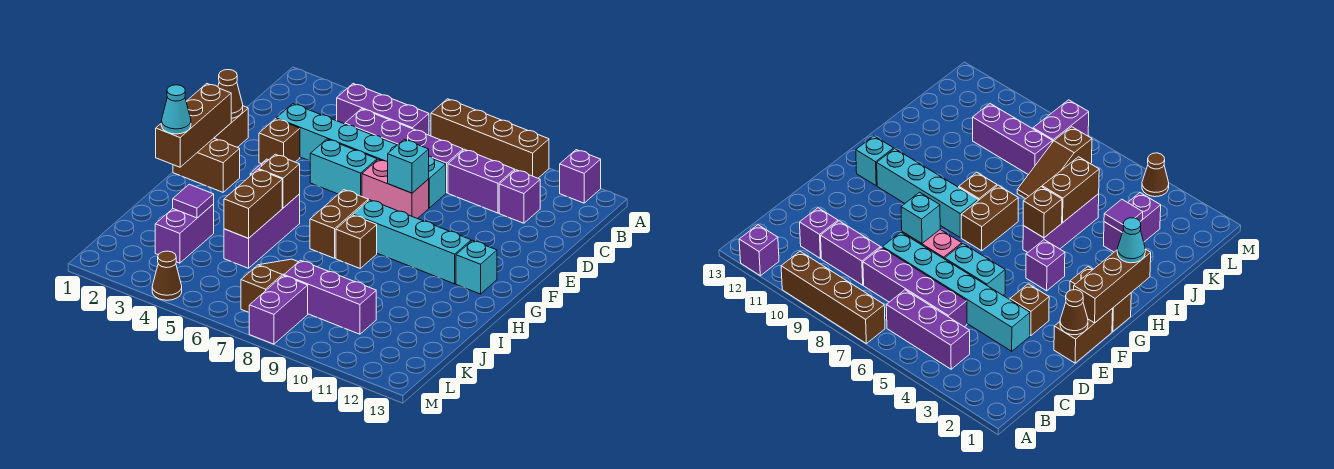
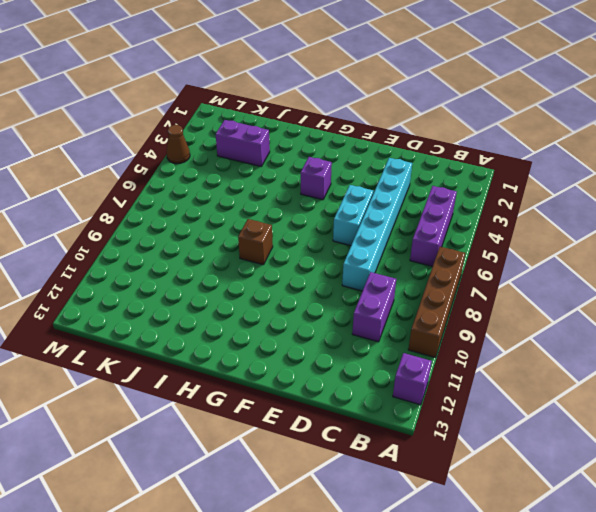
none -> purple 1x4 brick [345,109,463,193]
none -> purple 1x1 brick [499,170,540,223]
none -> brown 1x2 brick [214,106,248,147]
none -> brown 1x1 brick [259,119,300,164]

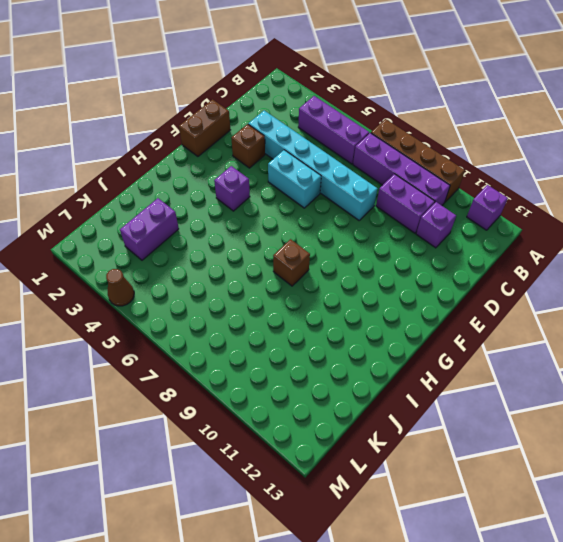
purple 1x4 brick [353,133,450,205] -> purple 1x4 brick moved to [345,109,463,193]
none -> pink 1x2 brick [362,159,429,219]
none -> brown 1x2 brick [173,138,240,192]
none -> brown 1x2 brick [310,190,368,258]
none -> cyan 1x4 brick [353,200,471,284]

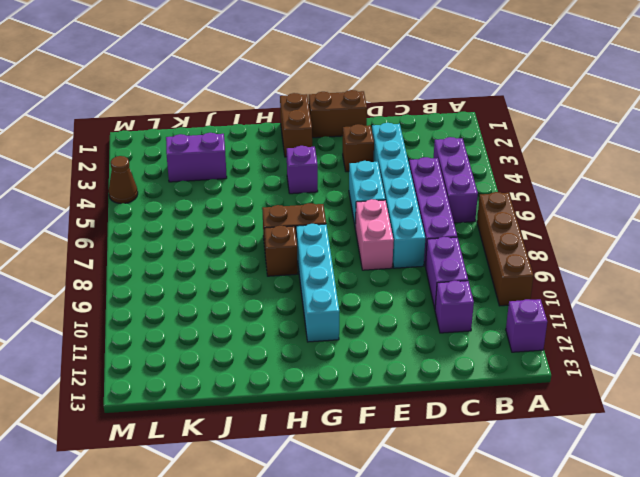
none -> cyan 1x1 brick [456,240,497,294]
none -> purple 1x3 brick [224,194,300,268]
none -> brown 1x3 slope [241,259,298,312]
none -> purple 1x3 brick [284,260,376,334]

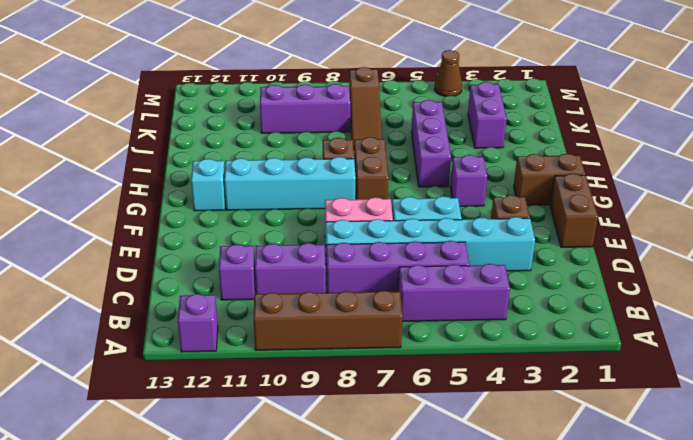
none -> purple 1x2 brick [249,275,308,344]
none -> brown 1x1 cone [218,70,243,118]
none -> cyan 1x1 brick [388,140,429,193]
none -> brown 1x3 brick [156,84,231,167]

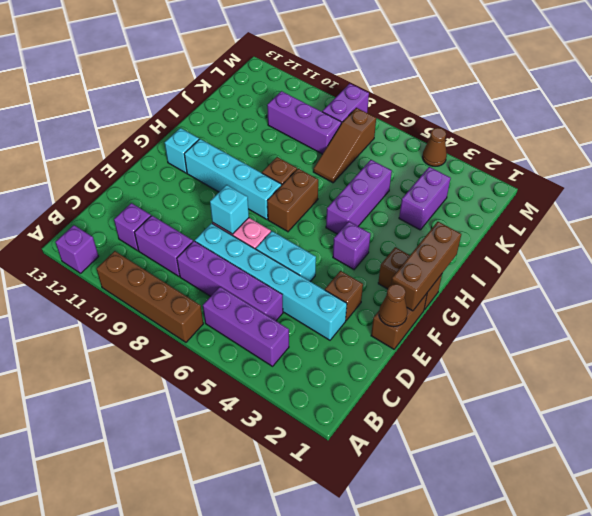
none -> brown 1x1 brick [259,154,300,208]
none -> brown 1x2 brick [224,170,282,238]
none -> purple 1x1 tile [173,184,214,218]
none -> cyan 1x1 cone [161,85,191,134]

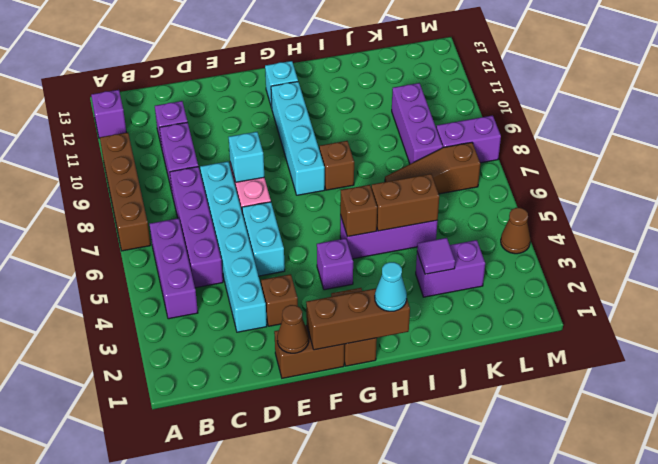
none -> brown 1x2 brick [310,190,368,258]

